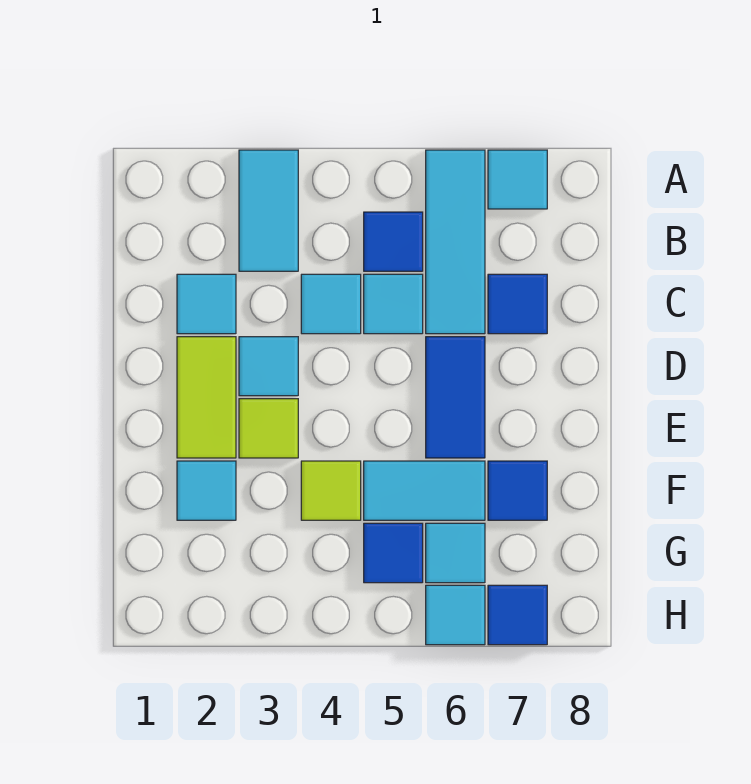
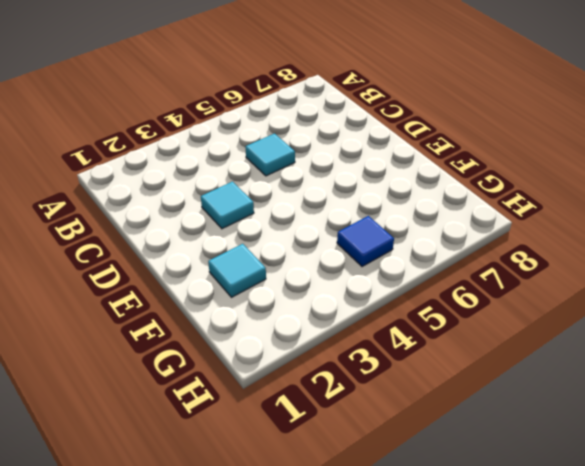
none -> cyan 1x2 tile [239,150,298,271]
none -> cyan 1x3 tile [426,150,485,334]
none -> cyan 1x1 tile [488,150,547,209]

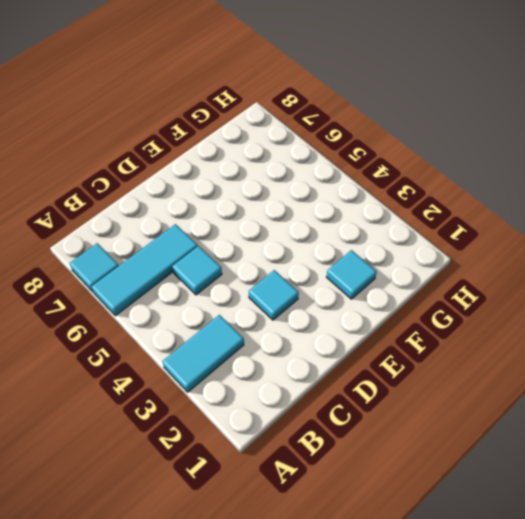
none -> blue 1x1 tile [364,212,423,271]
none -> cyan 1x1 tile [177,274,236,334]
none -> cyan 1x1 tile [301,274,361,334]

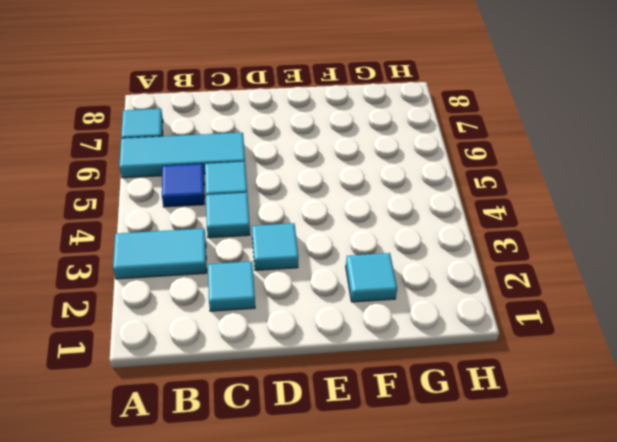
none -> blue 1x1 tile [488,274,547,334]
none -> lime 1x2 tile [177,337,236,458]
none -> blue 1x2 tile [426,337,485,458]

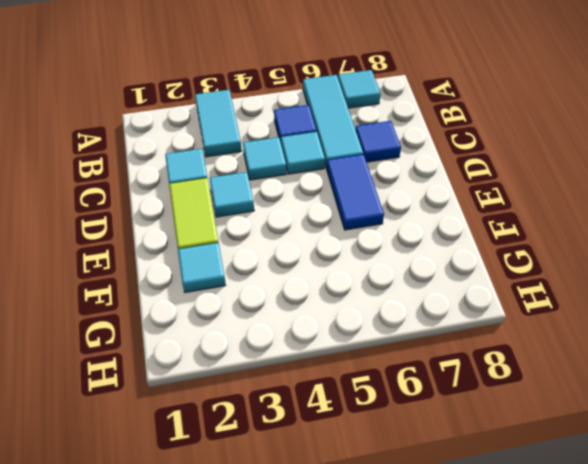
none -> lime 1x1 tile [239,399,298,458]
none -> lime 1x1 tile [301,461,361,520]
none -> cyan 1x2 tile [364,461,485,520]

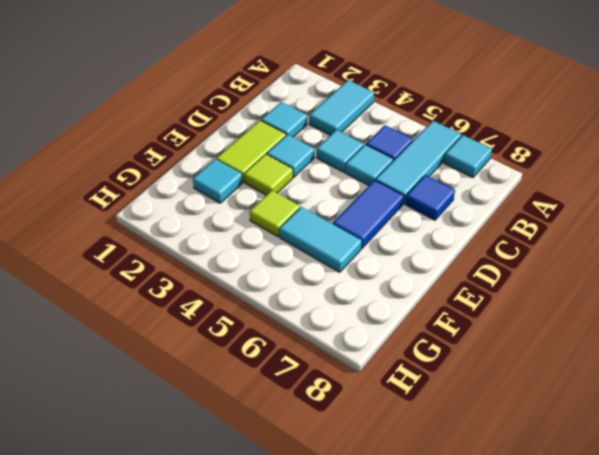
none -> blue 1x1 tile [488,461,547,520]
none -> blue 1x1 tile [364,523,423,583]
none -> cyan 1x1 tile [426,523,485,583]

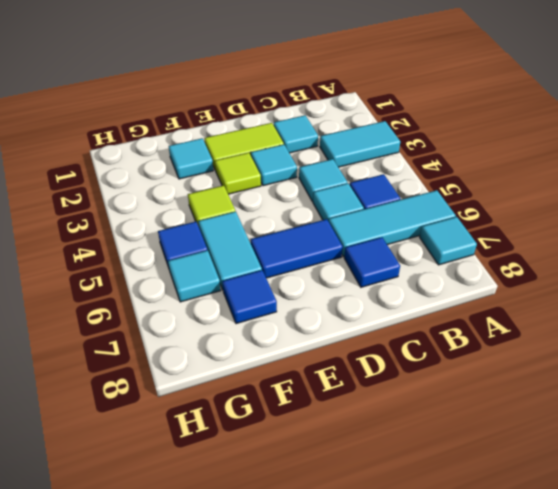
none -> cyan 1x1 tile [426,585,485,645]
none -> blue 1x1 tile [488,585,547,645]

